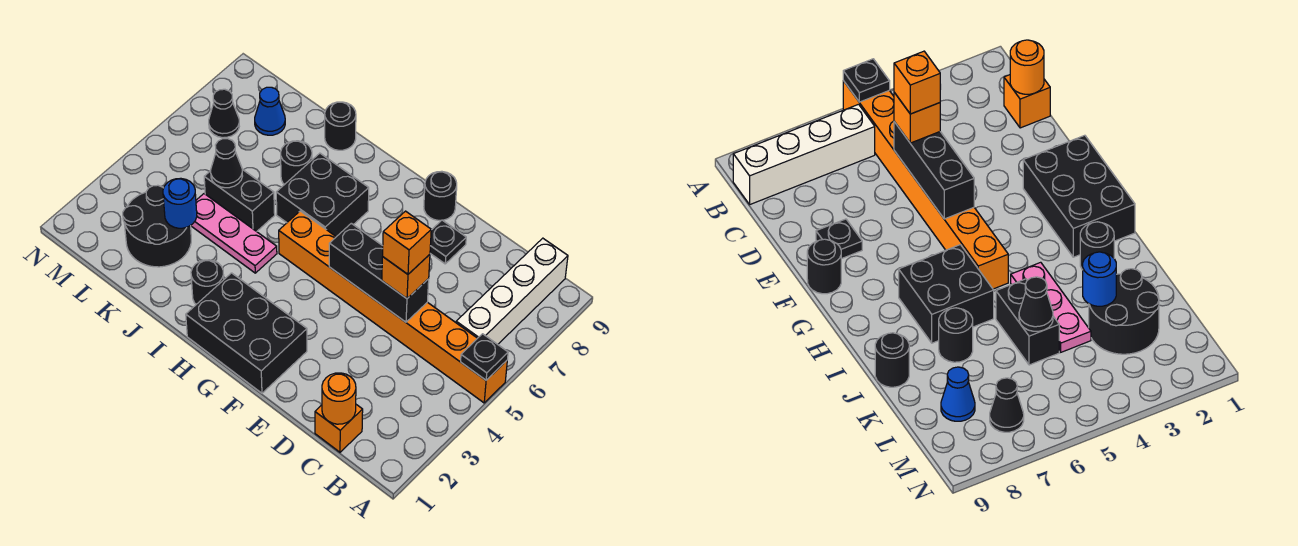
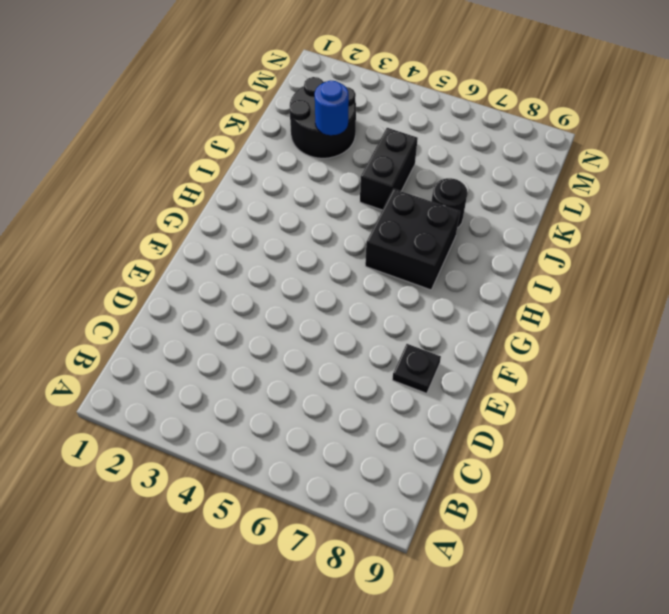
none -> orange 1x8 brick [279,211,507,403]
none -> white 1x4 brick [456,238,568,344]
none -> orange 1x1 brick [315,405,363,452]

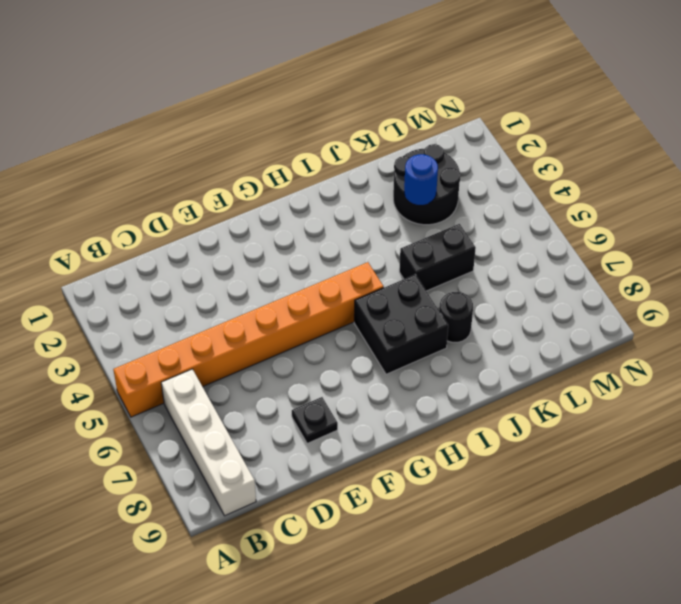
none -> orange 1x1 brick [315,405,363,452]
none -> black 2x3 brick [186,273,307,393]
none -> black 1x1 round brick [424,171,457,220]

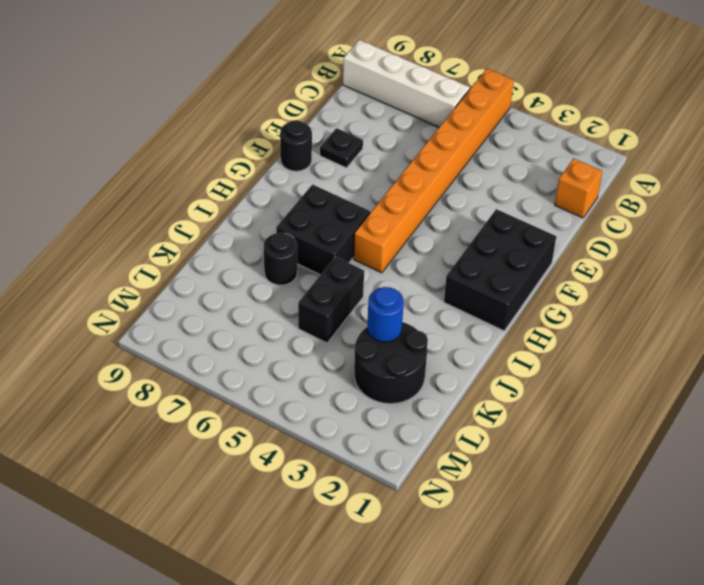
none -> black 1x1 round brick [191,260,224,304]
none -> pink 1x3 plate [191,194,277,273]
none -> black 1x1 round brick [325,102,356,150]

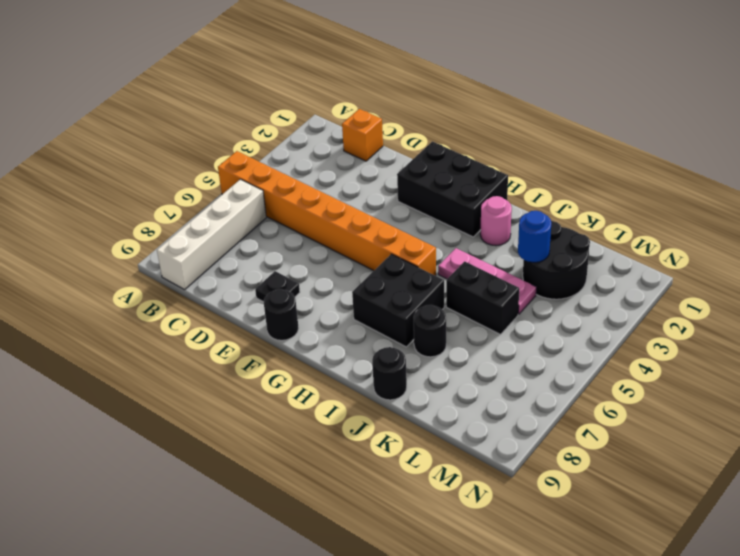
pink 1x1 round brick [480,196,512,246] -> black 1x1 round brick [191,260,224,304]
none -> blue 1x1 cone [255,87,285,135]
none -> black 1x1 cone [209,89,239,138]
none -> black 1x1 plate [461,334,508,380]

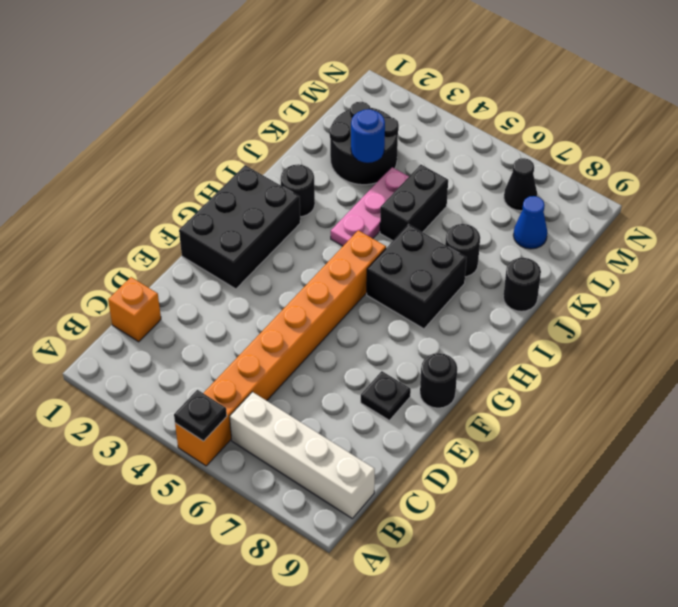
none -> orange 1x1 round brick [322,373,356,424]
none -> black 1x3 brick [329,223,429,322]
none -> black 1x1 cone [211,139,242,188]

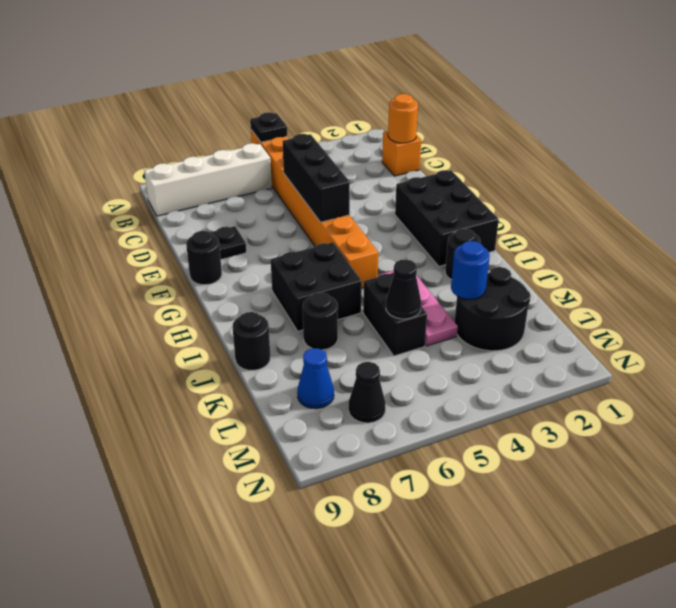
none -> orange 1x1 brick [382,254,430,298]
none -> orange 1x1 brick [383,211,431,274]

